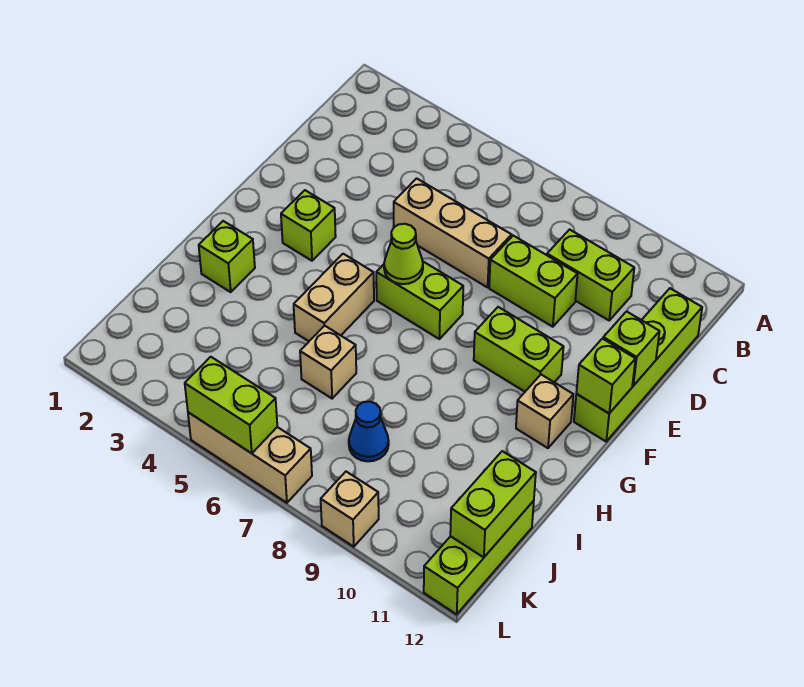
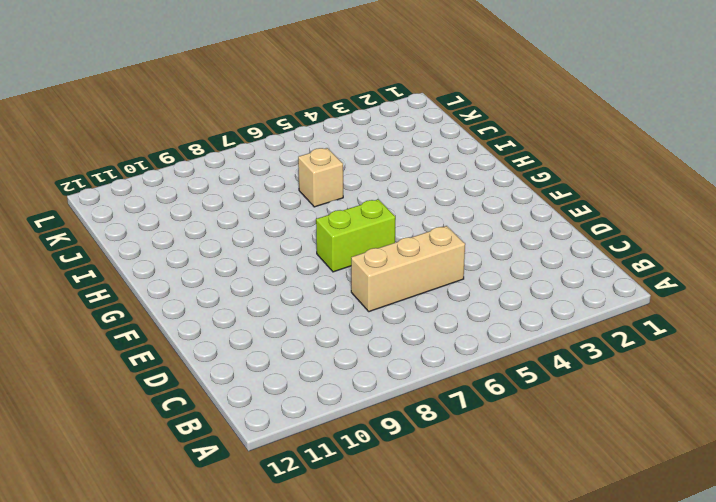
none -> lime 1x2 brick [547,230,634,320]
none -> lime 1x4 brick [574,288,702,441]
none -> lime 1x2 brick [489,236,578,327]

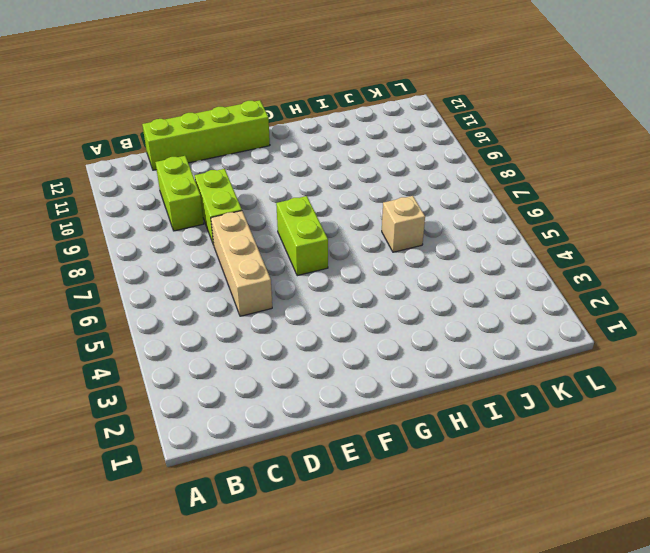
none -> lime 1x1 brick [281,190,336,261]
none -> lime 1x2 brick [474,307,563,392]
none -> tan 1x2 brick [294,254,374,341]

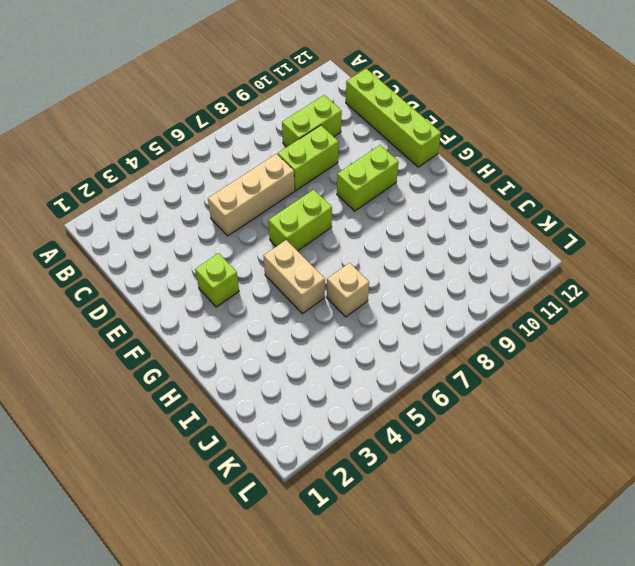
none -> tan 1x1 brick [516,375,573,448]
none -> lime 1x1 brick [199,221,255,292]
none -> blue 1x1 cone [349,402,389,461]

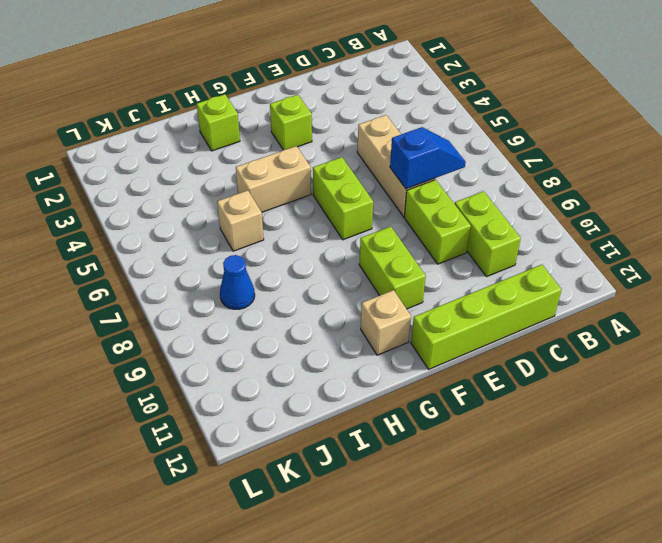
blue 1x2 slope [390,127,466,189] -> none
none -> lime 1x3 brick [424,501,534,614]
none -> tan 1x3 brick [188,412,312,503]
none -> tan 1x1 brick [321,472,379,547]

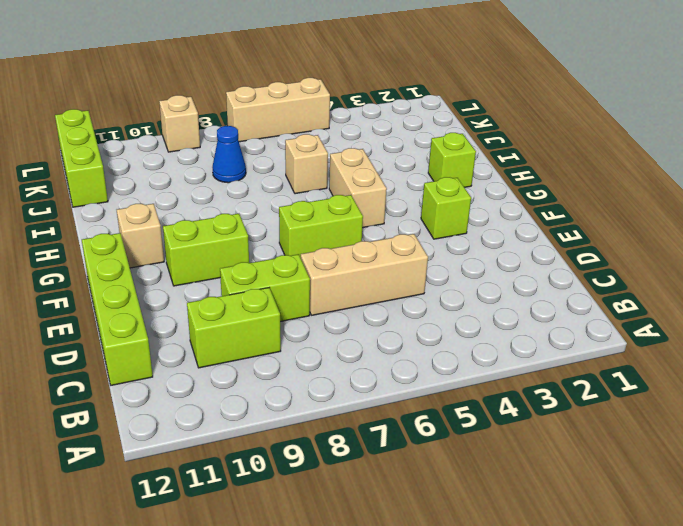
none -> lime 1x1 brick [603,311,660,386]
none -> lime 1x1 cone [384,224,423,284]
none -> lime 1x1 brick [576,339,635,413]

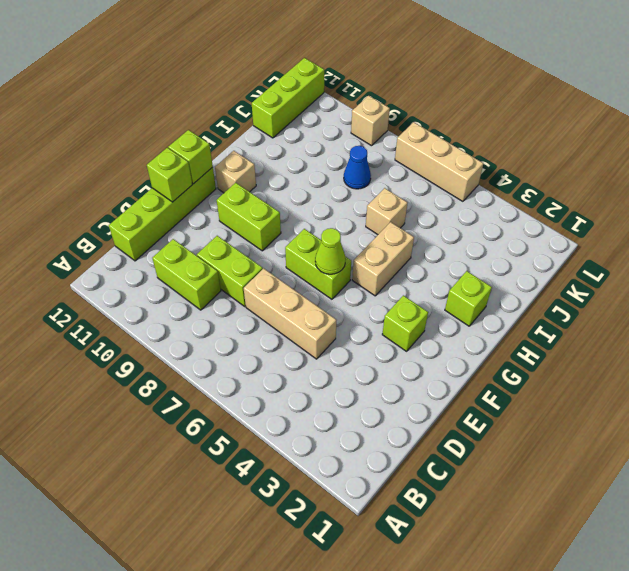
none -> lime 1x2 brick [450,451,536,557]
none -> lime 1x2 brick [185,357,277,453]

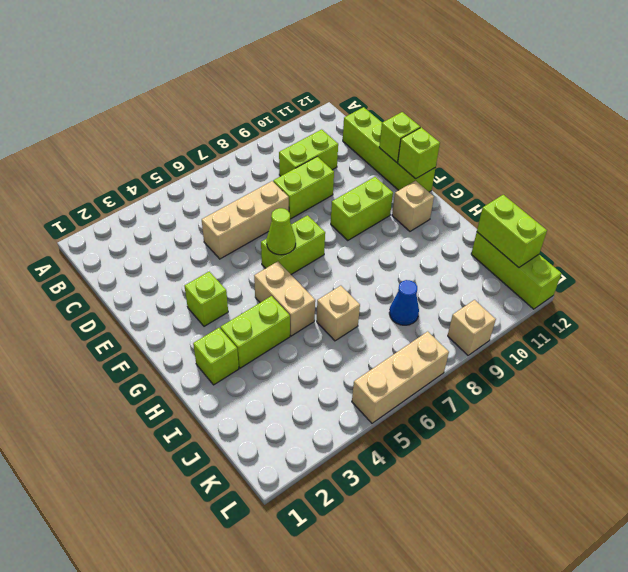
lime 1x2 brick [221,296,290,368] -> lime 1x2 brick moved to [185,357,277,453]

